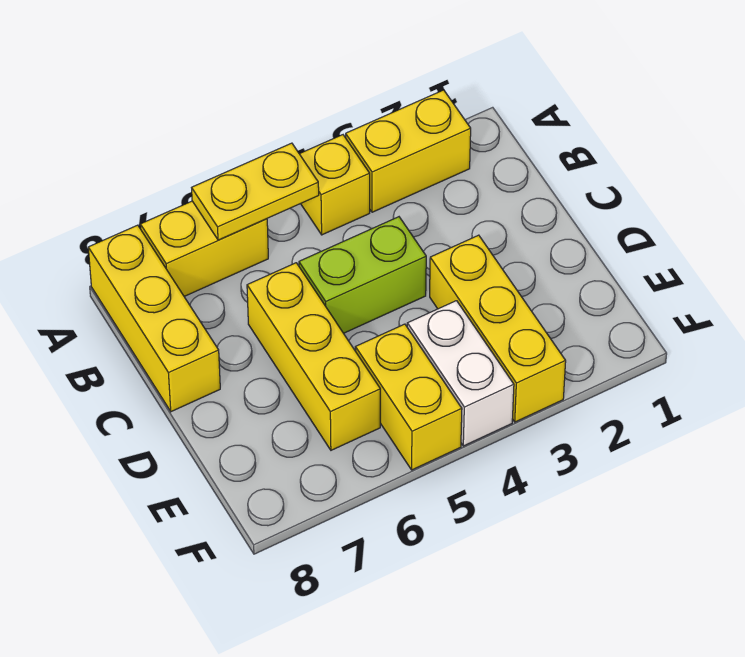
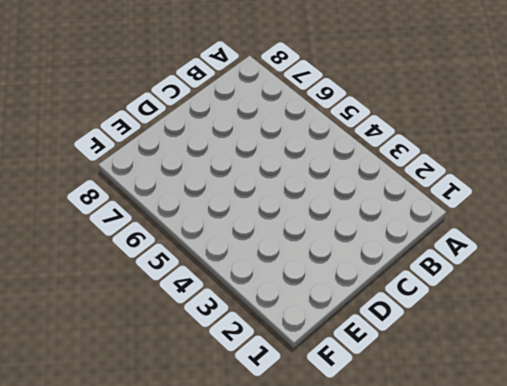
none -> yellow 1x2 brick [346,90,471,212]
none -> yellow 1x1 brick [300,135,370,235]

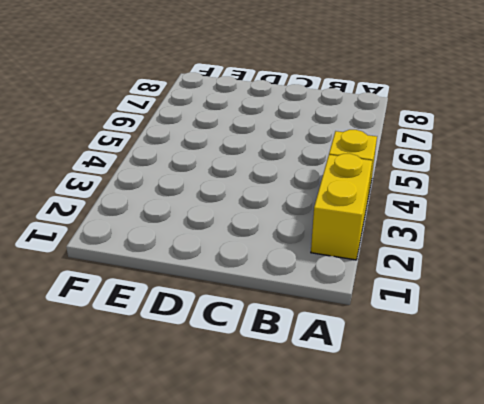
none -> yellow 1x2 brick [140,201,268,296]
none -> yellow 1x3 brick [88,225,220,412]

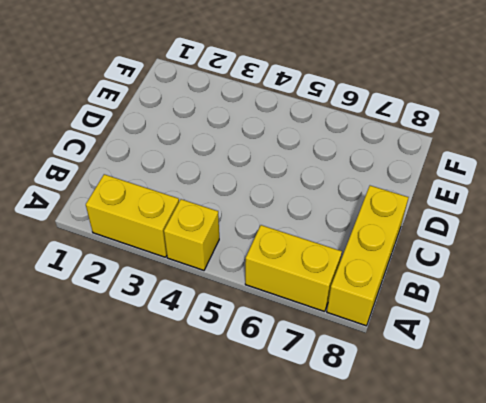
none -> lime 1x2 brick [299,217,426,333]
none -> yellow 1x3 brick [247,263,380,450]

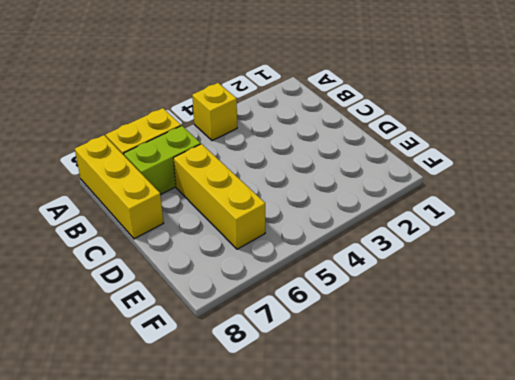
lime 1x2 brick [124,126,201,195] -> lime 1x2 brick moved to [299,217,426,333]
none -> yellow 1x2 brick [346,90,471,212]
none -> yellow 1x3 brick [430,235,566,422]

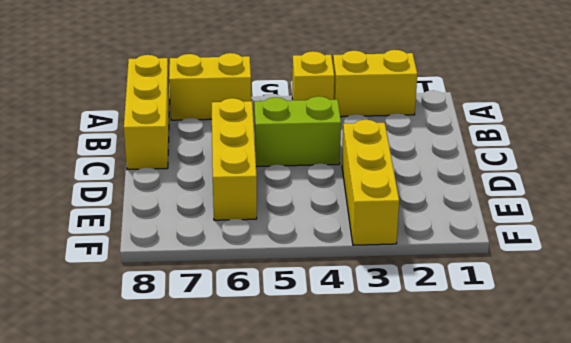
none -> white 1x2 brick [407,301,514,446]
none -> yellow 1x2 brick [355,324,462,470]

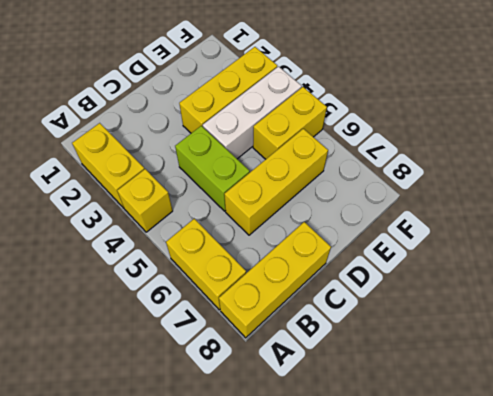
white 1x3 brick [203,66,302,159] -> white 1x2 brick [407,301,514,446]
none -> yellow 1x2 plate [192,143,319,240]

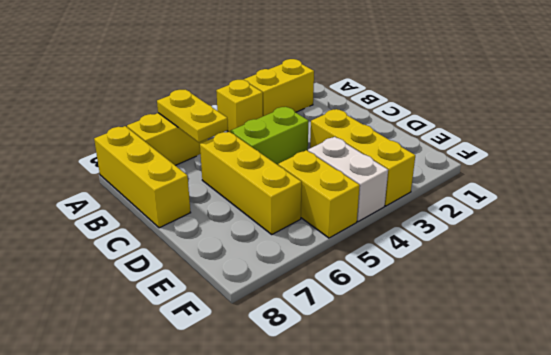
yellow 1x2 plate [157,90,228,142] -> yellow 1x2 plate turned to [192,143,319,240]

